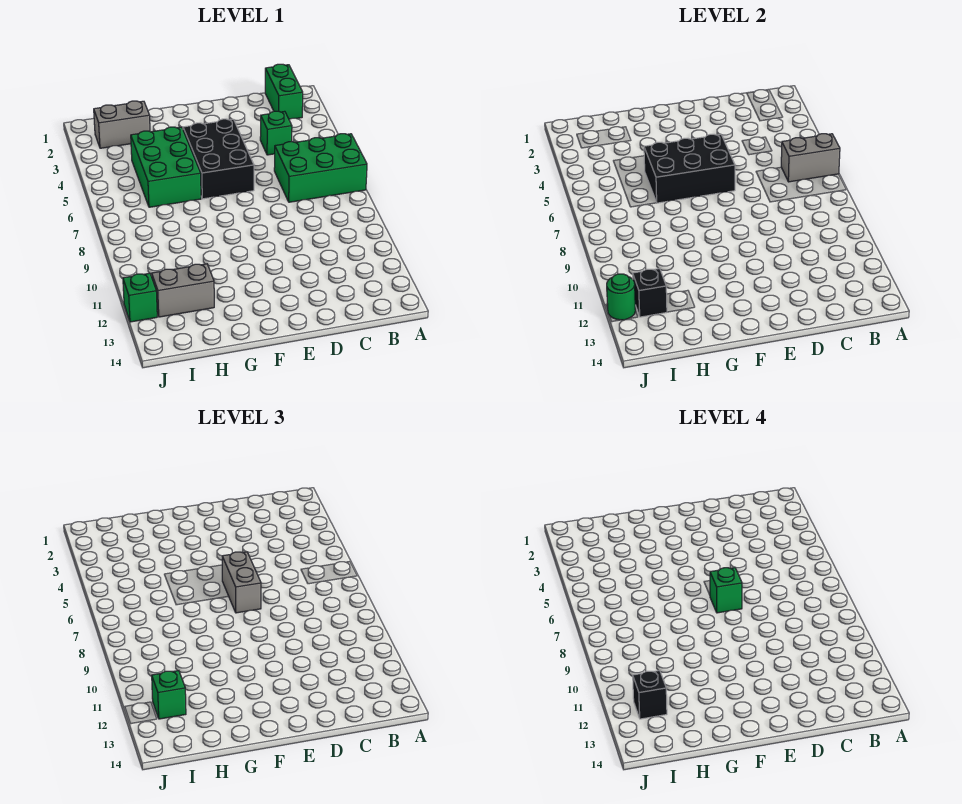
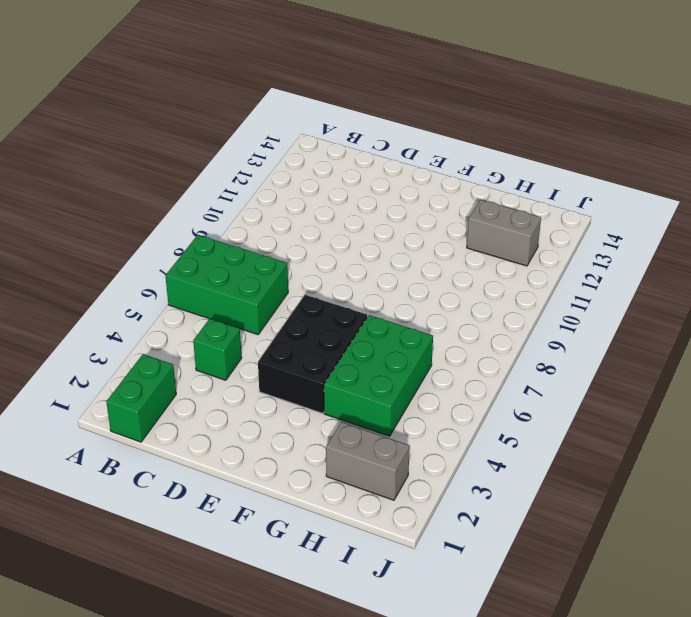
none -> green 1x1 brick [123,273,157,322]
none -> grey 1x2 brick [781,134,840,182]
none -> black 2x3 brick [644,134,735,203]

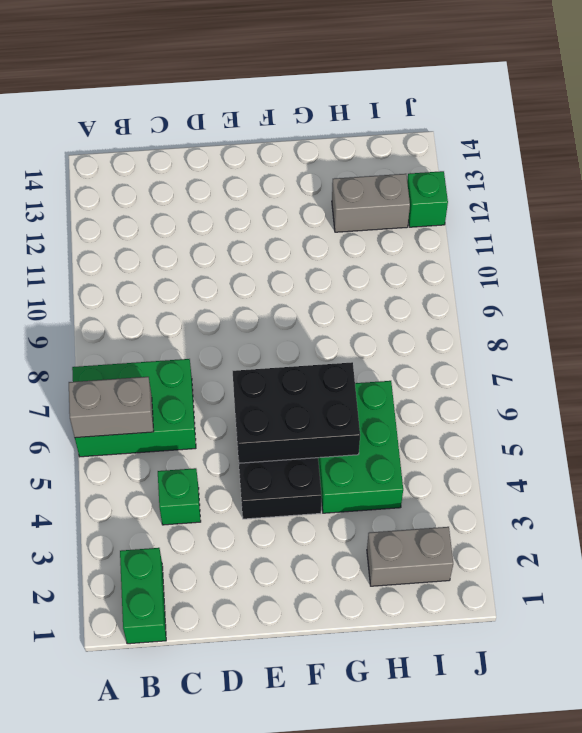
none -> black 1x1 brick [633,269,667,317]
none -> green 1x1 round brick [607,274,636,320]
none -> grey 1x2 brick [222,552,261,613]

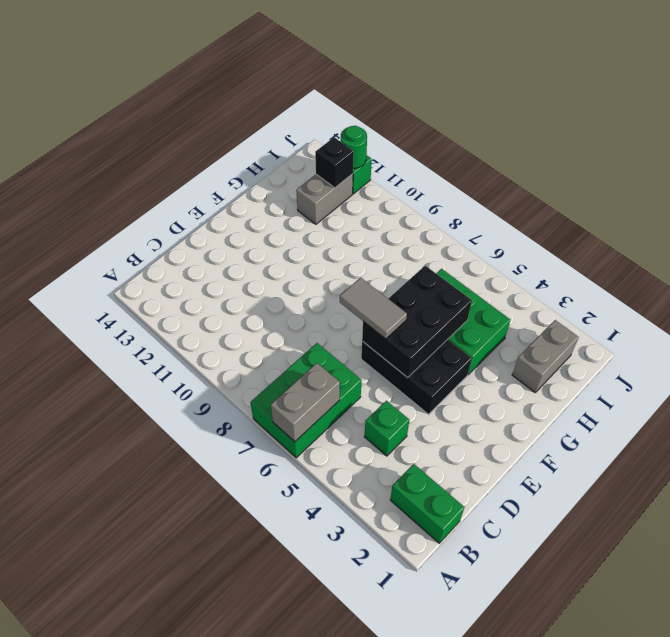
grey 1x2 tile [340,278,407,339] -> grey 1x2 brick [222,552,261,613]
none -> green 1x1 brick [152,671,186,719]
none -> green 1x1 brick [710,568,742,613]
none -> black 1x1 brick [633,671,667,719]

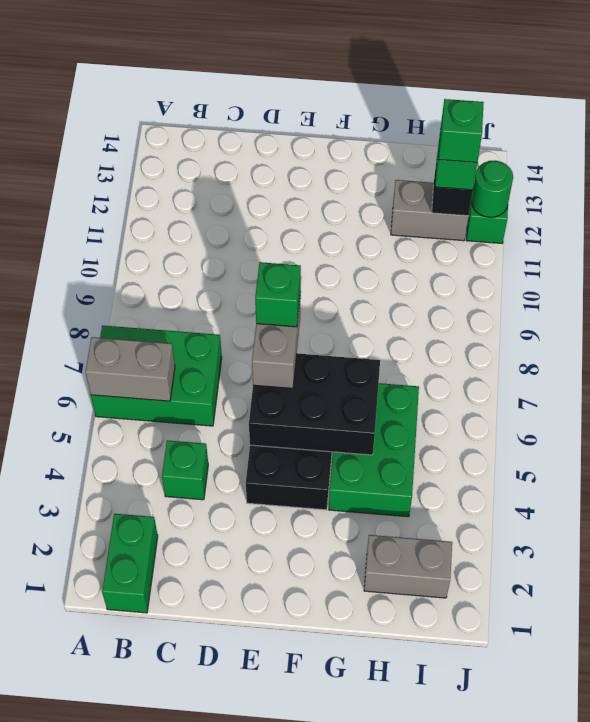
green 1x1 brick [439,99,484,162] -> black 1x1 brick [633,671,667,719]

